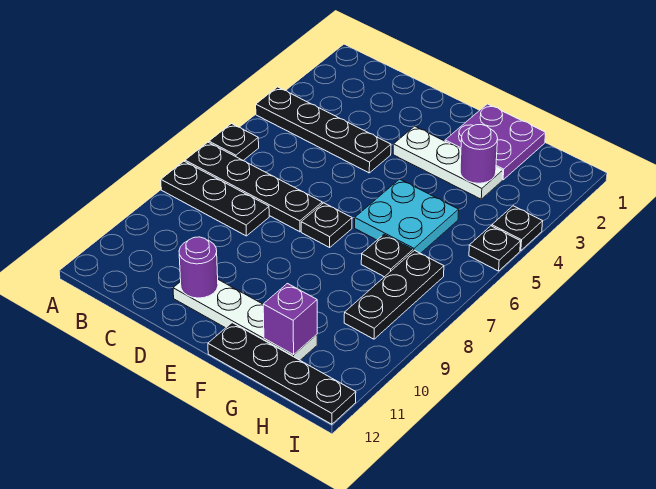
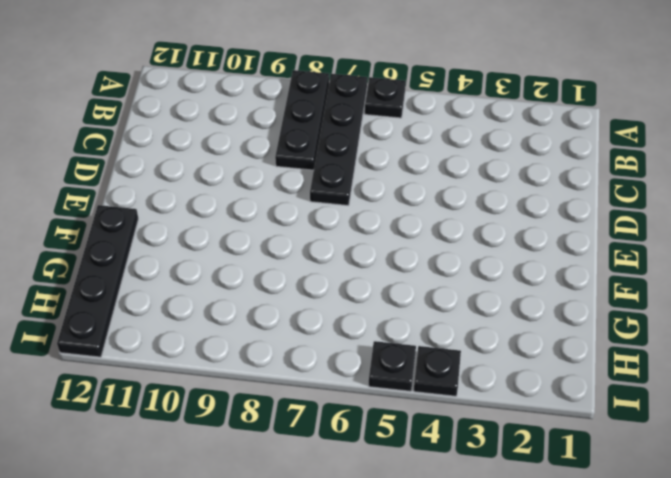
none -> black 1x4 plate [256,87,391,173]
none -> white 1x4 plate [173,280,317,360]
none -> white 1x3 plate [393,126,503,199]

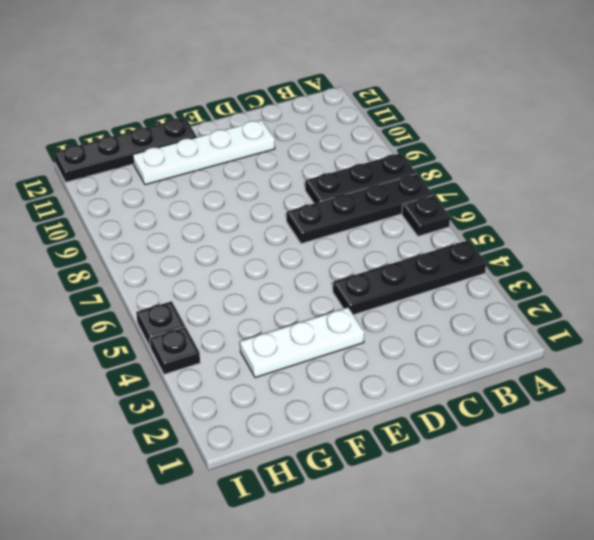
none -> black 1x1 plate [301,203,352,247]
none -> purple 2x2 plate [445,104,546,180]
none -> cyan 2x2 plate [355,179,459,253]

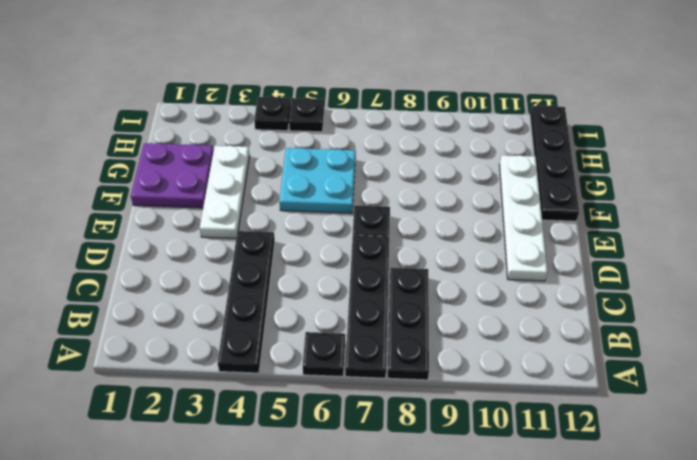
none -> black 1x1 plate [361,235,413,277]
none -> black 1x3 plate [344,250,444,339]
none -> purple 1x1 round brick [179,237,218,298]

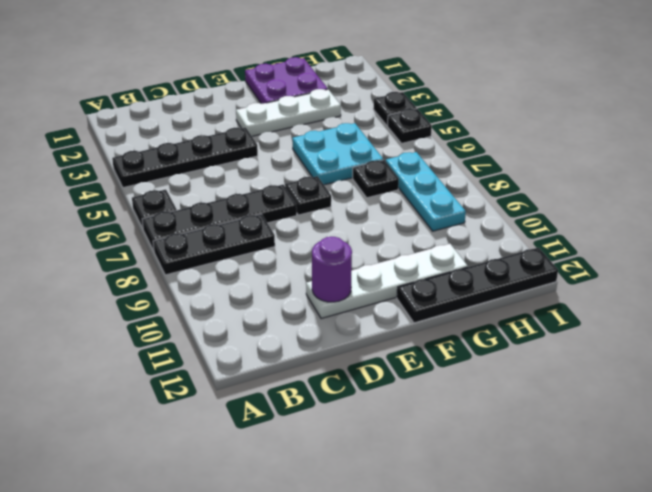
cyan 1x3 plate [385,152,466,231] -> black 1x3 plate [344,250,444,339]
none -> purple 1x1 round brick [460,125,498,183]
none -> purple 1x1 brick [263,284,317,355]

